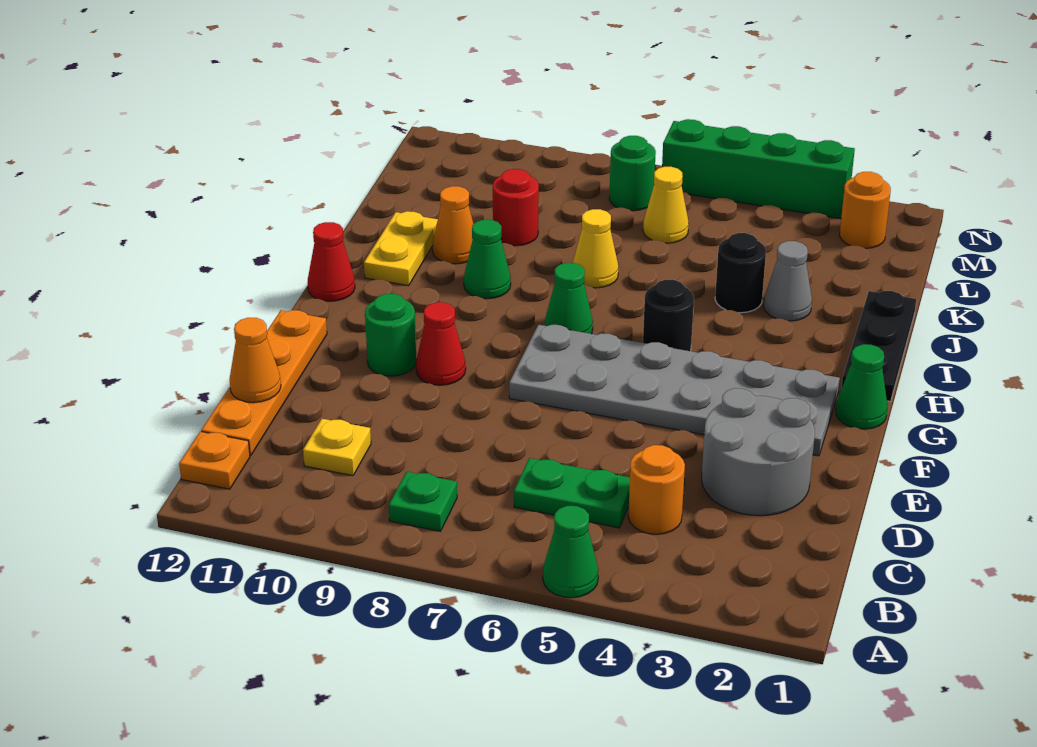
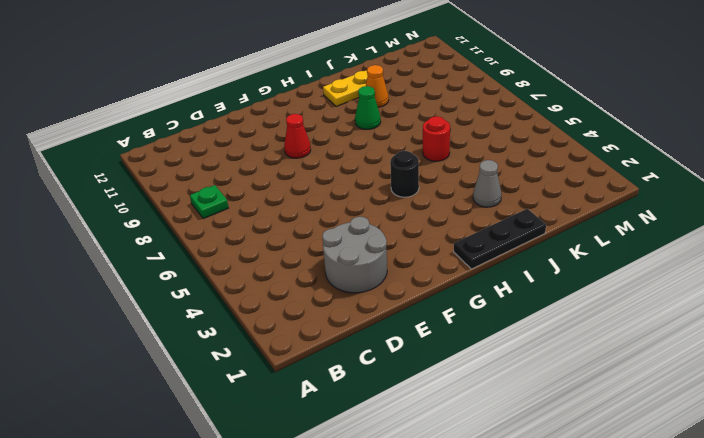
red 1x1 round brick [423,116,450,161] -> red 1x1 round brick moved to [493,169,539,246]
none -> green 1x1 cone [543,506,598,598]
none -> orange 1x1 plate [179,431,250,489]
none -> orange 1x1 round brick [628,445,685,534]

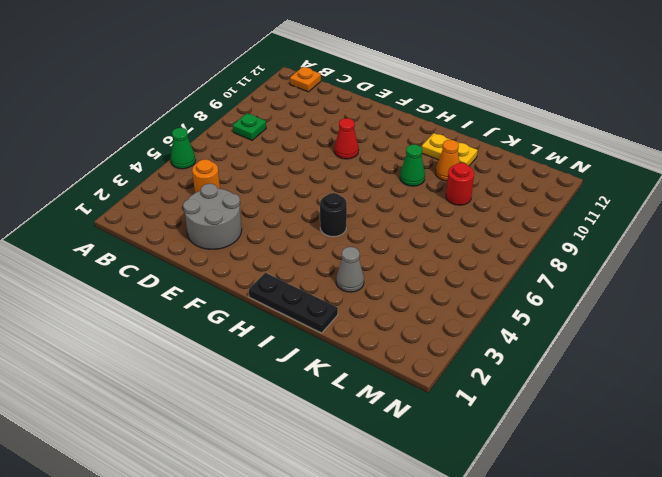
none -> green 1x2 plate [514,458,630,528]
none -> yellow 1x1 plate [303,419,371,476]
none -> orange 1x4 plate [201,310,327,456]

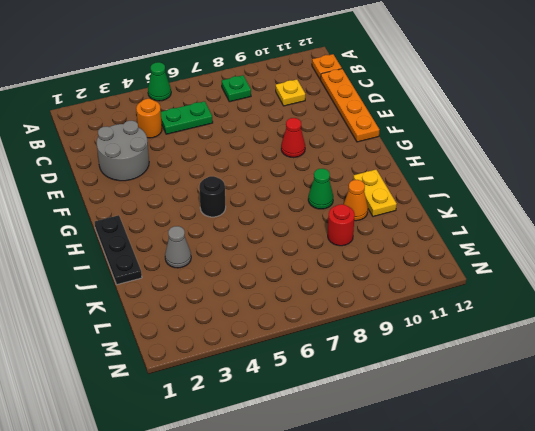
none -> grey 2x6 plate [509,325,840,456]
none -> green 1x1 round brick [365,294,416,376]
none -> green 1x1 cone [836,344,887,429]

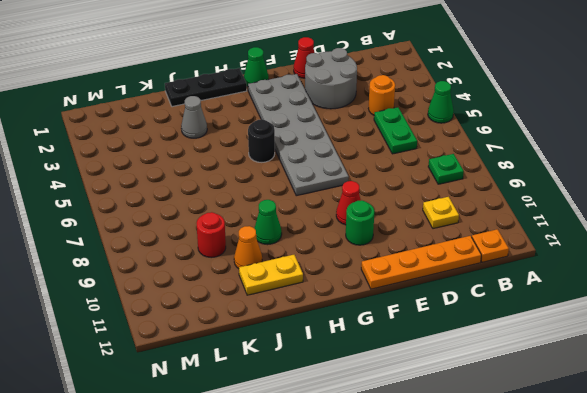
red 1x1 cone [294,37,315,78] -> red 1x1 cone moved to [308,222,355,301]
none -> green 1x1 cone [545,263,593,334]
none -> black 1x1 round brick [715,233,766,313]
none -> yellow 1x1 cone [573,209,618,288]

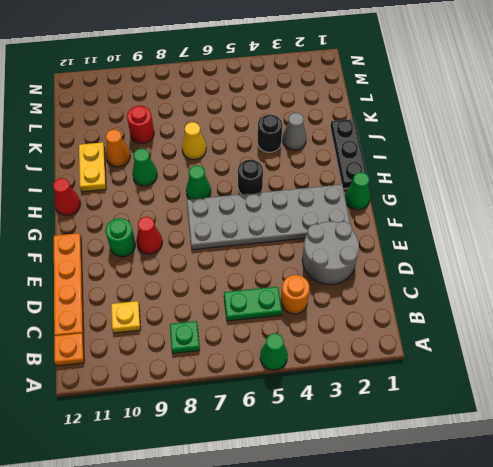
none -> yellow 1x1 cone [643,167,689,243]
none -> orange 1x1 round brick [840,172,891,248]
none -> green 1x1 round brick [609,136,656,211]

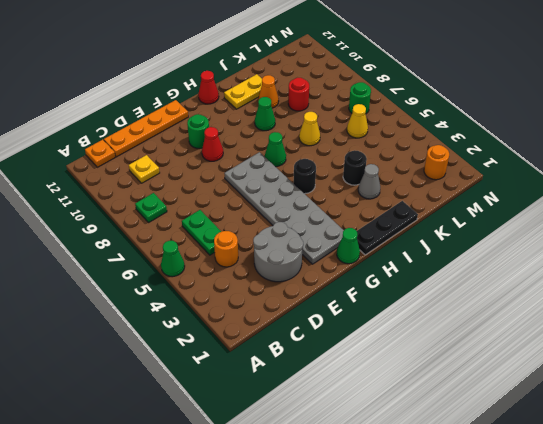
none -> green 1x4 brick [662,119,855,219]
none -> orange 1x1 cone [230,318,281,403]

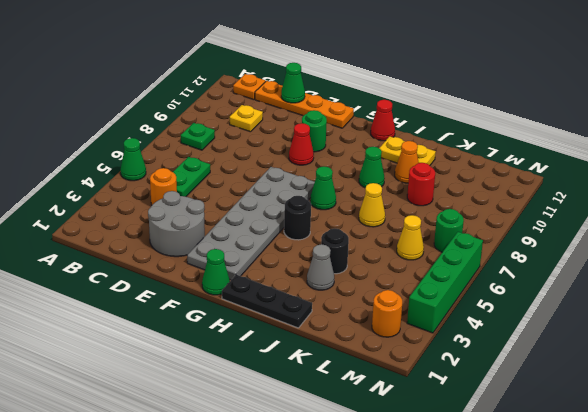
green 1x1 cone [281,63,305,103] -> orange 1x1 cone [230,318,281,403]

